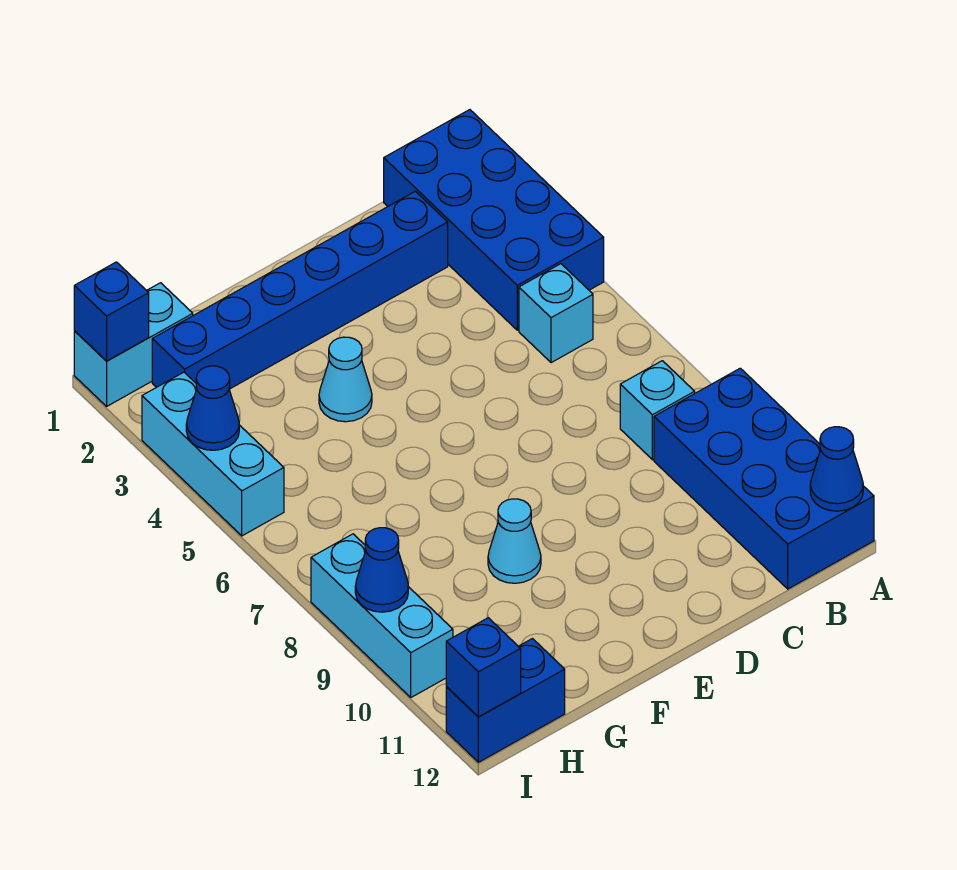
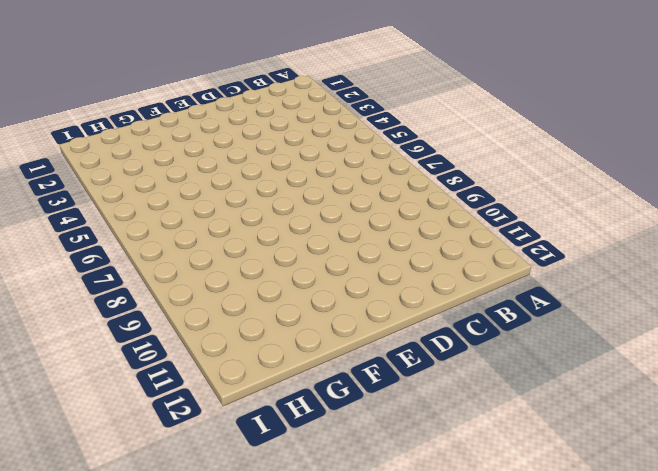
none -> blue 2x4 brick [384,110,604,330]
none -> blue 2x4 brick [654,368,874,589]
none -> cyan 1x1 brick [519,264,593,363]

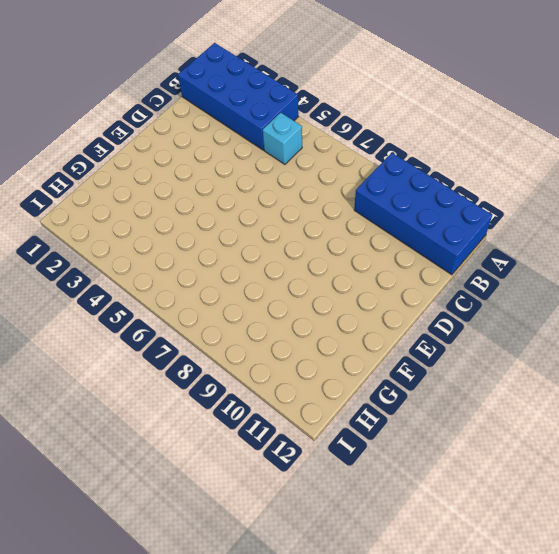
none -> cyan 1x1 brick [620,361,695,460]
none -> blue 1x6 brick [152,191,448,389]
none -> cyan 1x1 cone [319,337,372,422]

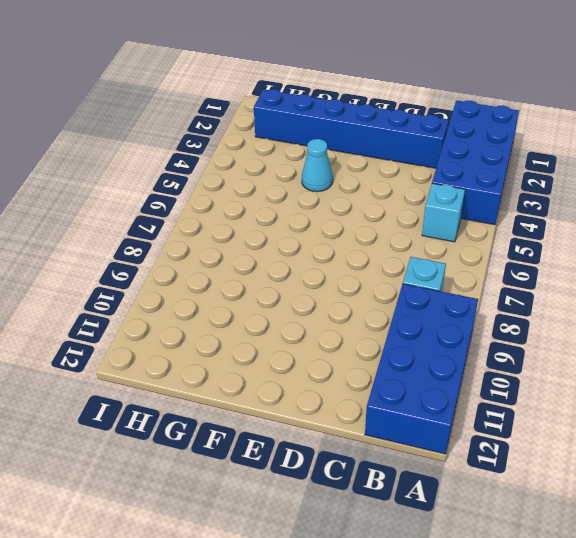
none -> cyan 1x1 cone [488,499,541,583]
none -> cyan 1x2 brick [74,283,193,406]
none -> blue 1x2 brick [446,639,565,762]

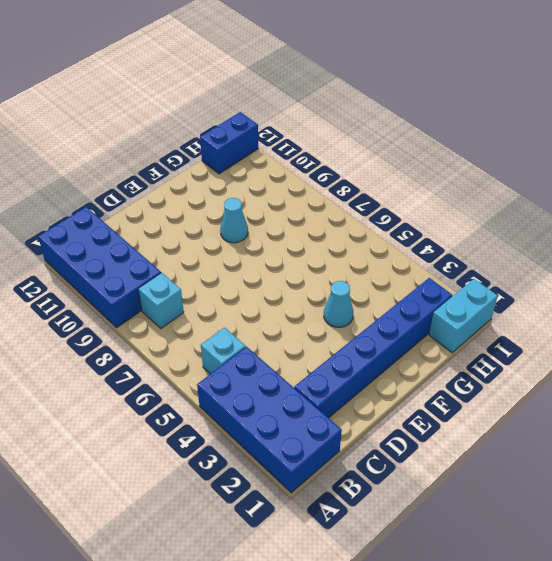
none -> cyan 1x3 brick [142,372,284,536]
none -> cyan 1x3 brick [311,534,453,697]
none -> blue 1x1 cone [810,427,863,511]

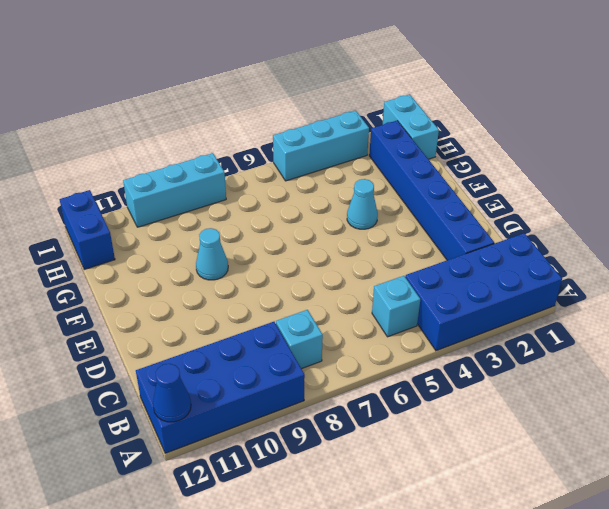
none -> blue 1x1 brick [74,262,149,361]
none -> blue 1x1 cone [186,366,239,450]
none -> blue 1x1 cone [355,528,408,612]

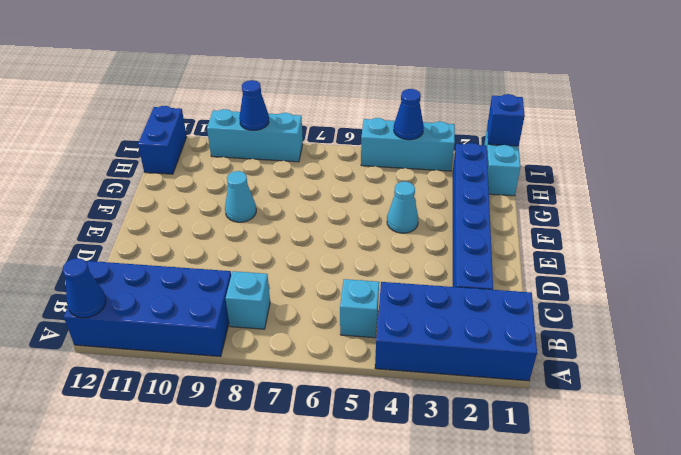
none -> blue 1x1 brick [446,618,521,717]

